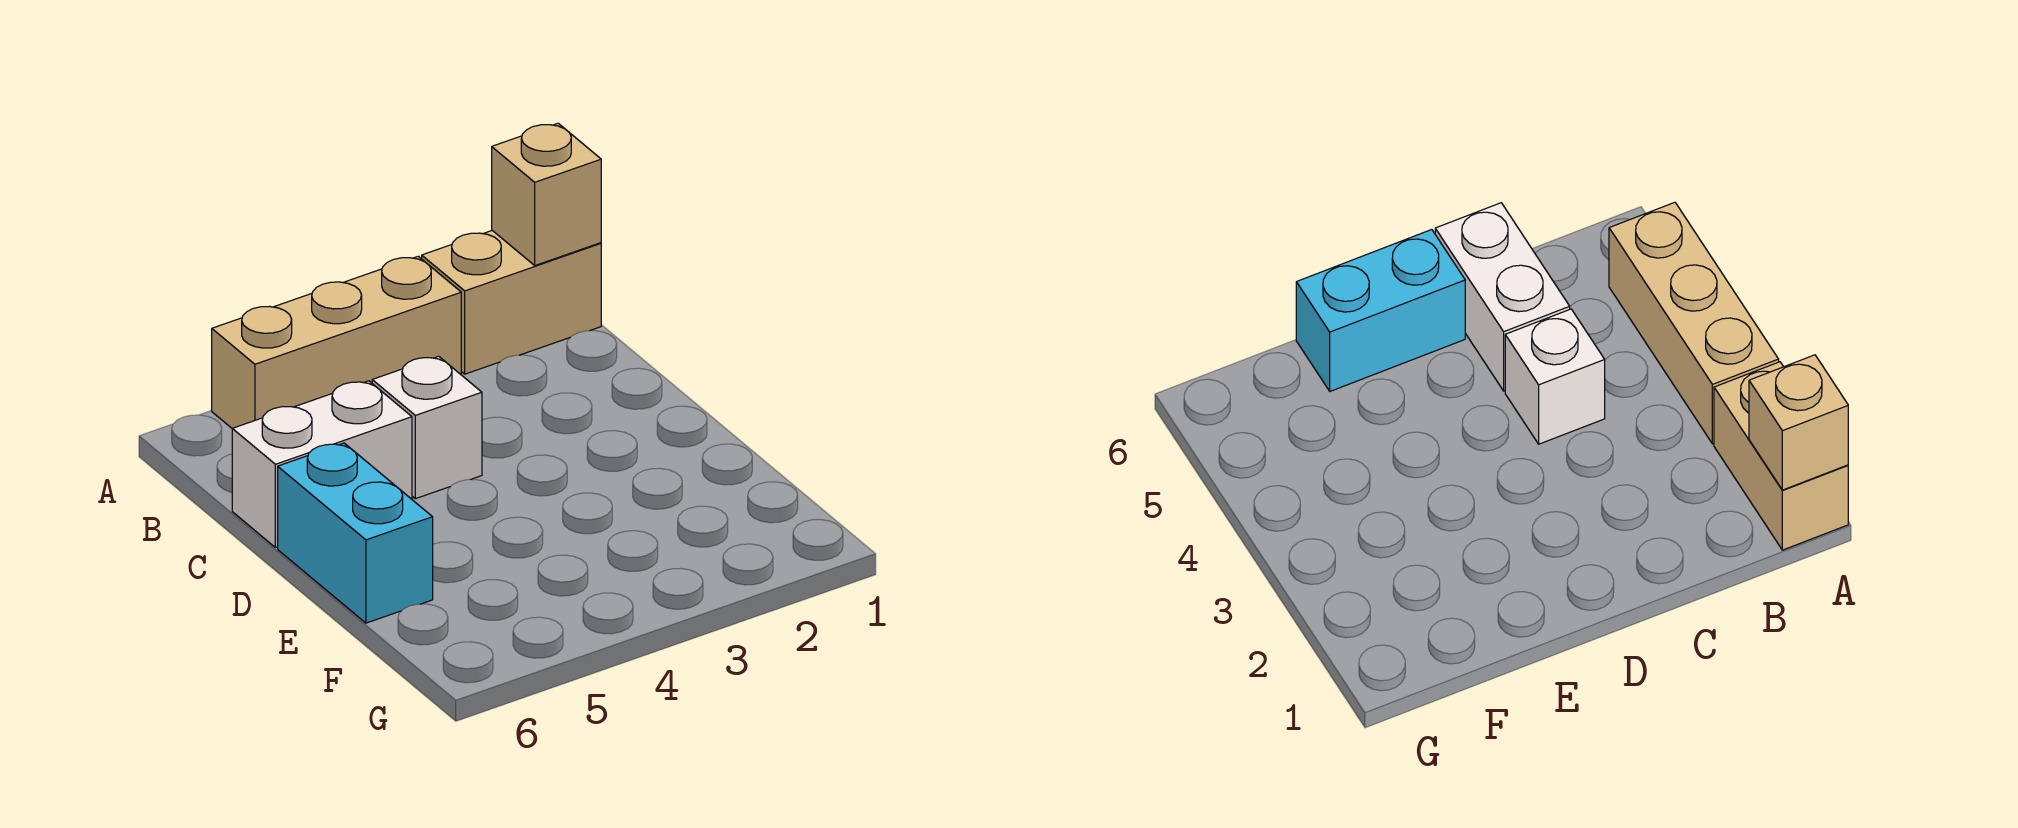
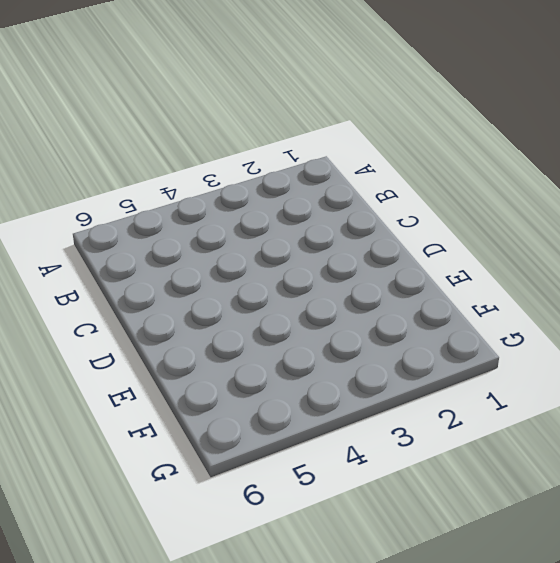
none -> tan 1x2 brick [422,231,601,374]
none -> tan 1x3 brick [212,256,461,429]

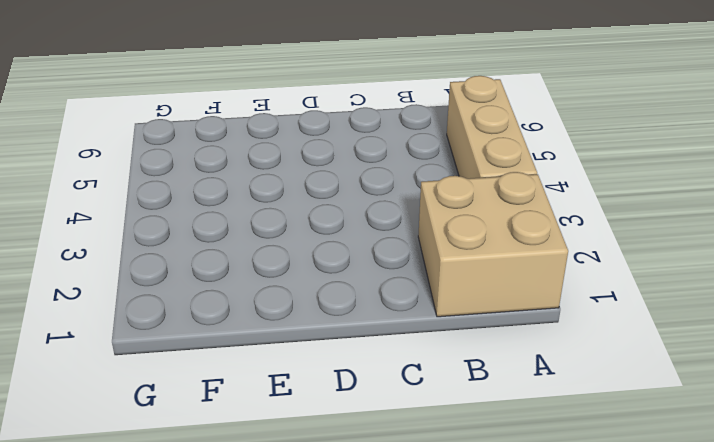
tan 2x2 brick [418,172,568,317] -> tan 1x2 brick [422,231,601,374]
none -> white 1x1 brick [372,356,482,499]
none -> white 1x2 brick [232,381,412,548]

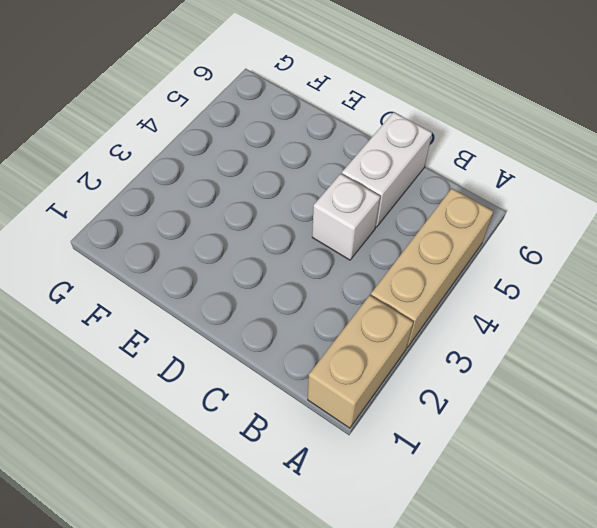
none -> cyan 1x2 brick [278,443,433,623]
none -> tan 1x1 brick [492,123,601,265]

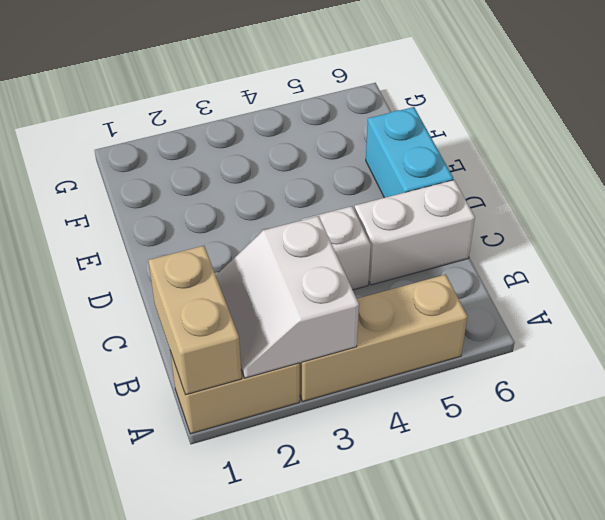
tan 1x2 brick [148,246,242,395] -> tan 1x1 brick [492,123,601,265]
white 2x2 slope [216,216,359,378] -> none

